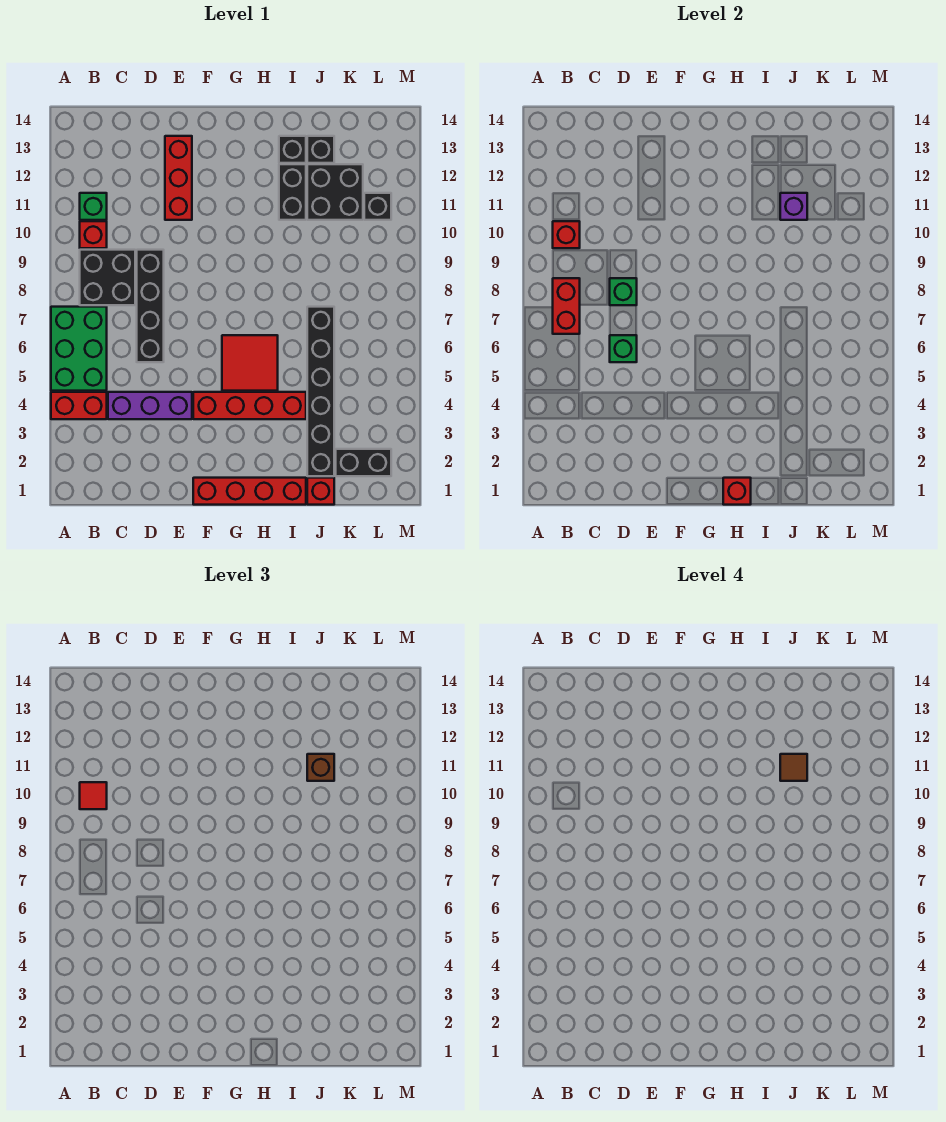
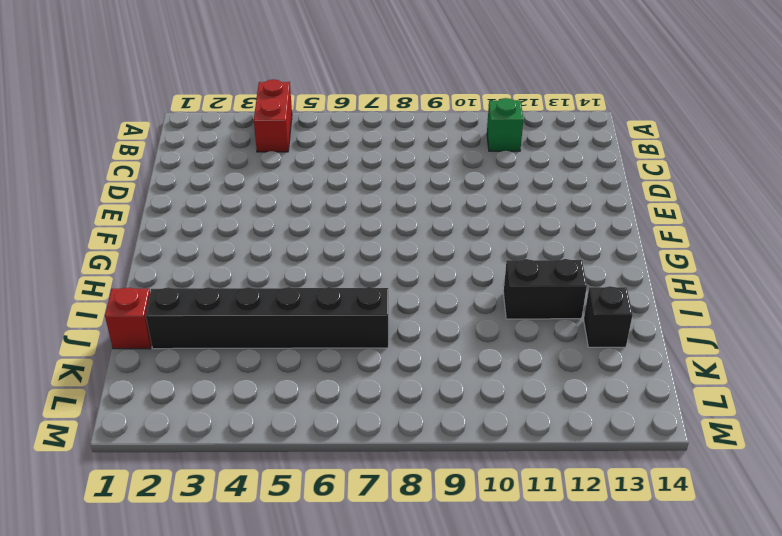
none -> green 2x3 brick [51,307,107,391]
none -> black 2x2 brick [80,250,135,305]
none -> red 1x1 brick [80,221,107,248]

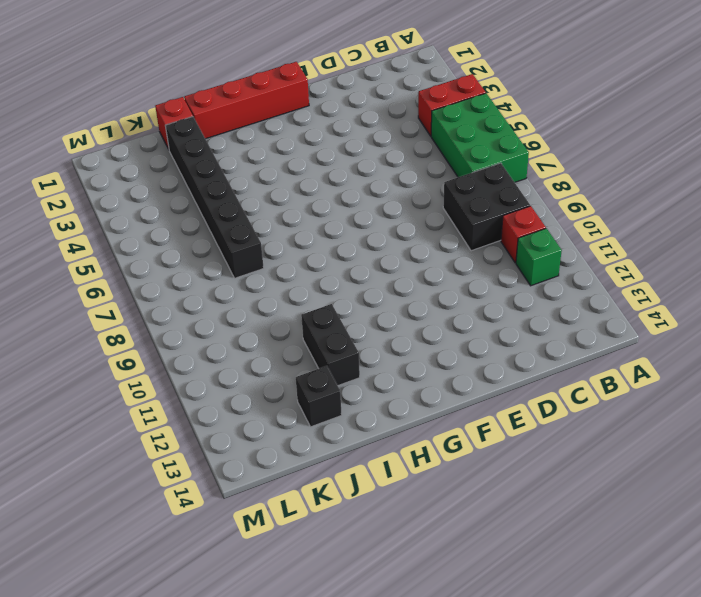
none -> purple 1x3 brick [108,392,192,419]
none -> black 1x4 brick [137,250,164,362]
none -> red 1x3 brick [165,136,192,220]

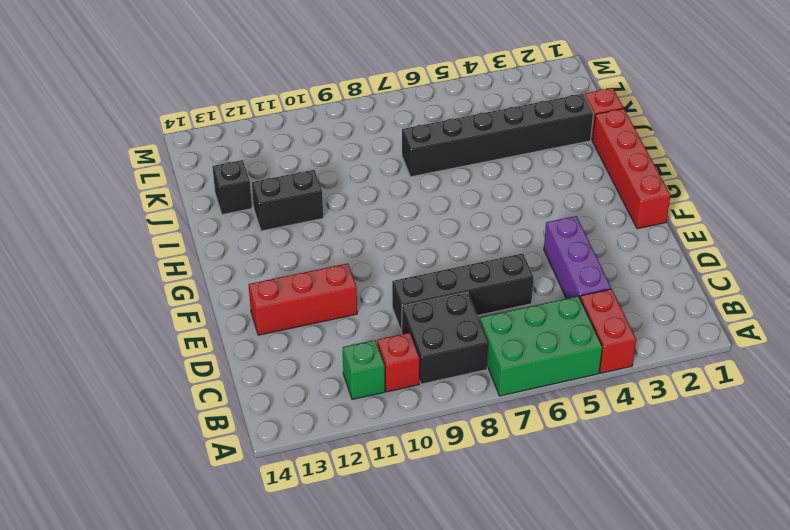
none -> red 1x4 brick [193,392,306,419]
none -> red 2x2 tile [222,335,278,391]
none -> black 1x1 brick [279,136,306,163]

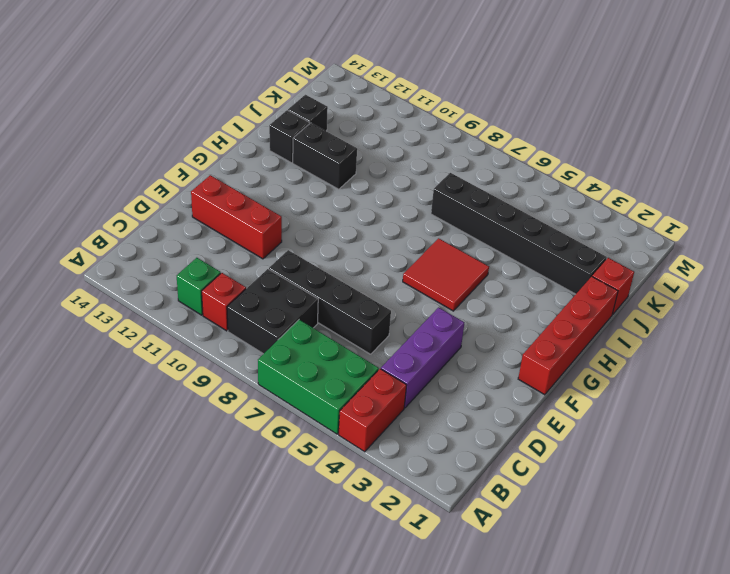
none -> red 1x4 brick [193,392,306,419]
none -> black 2x2 brick [307,164,363,220]
none -> black 1x2 brick [336,449,391,476]

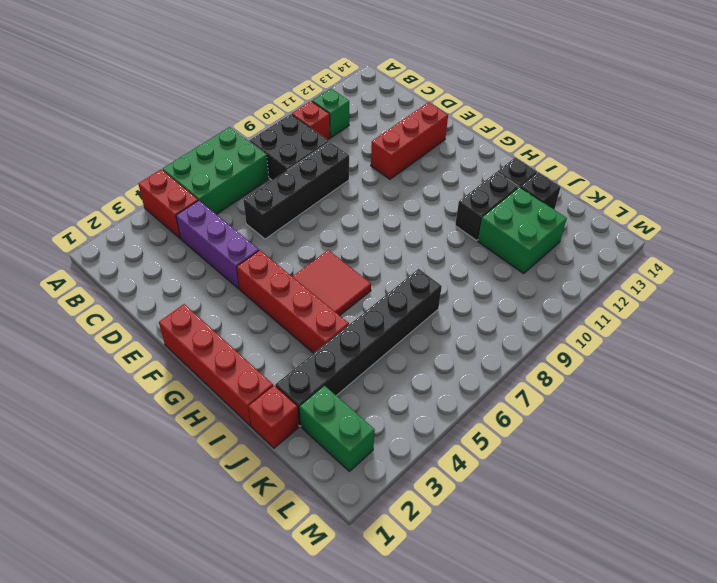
green 2x2 brick [478,187,567,274] -> black 2x2 brick [307,164,363,220]
green 1x2 brick [300,386,375,471] -> black 1x2 brick [336,449,391,476]
none -> black 1x1 brick [364,193,391,220]
none -> red 1x2 brick [553,278,580,334]
none -> red 1x1 brick [553,221,580,248]

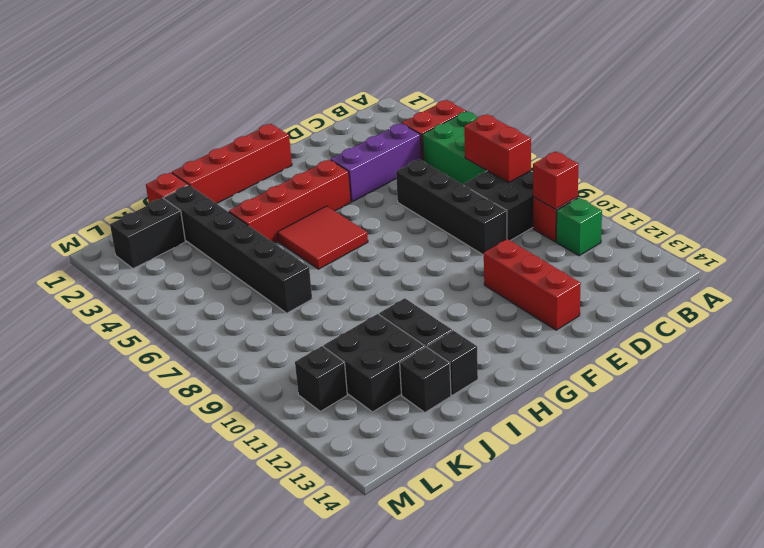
none -> green 1x1 brick [610,335,637,362]
none -> green 1x1 brick [610,278,637,305]
none -> red 1x1 brick [723,478,751,505]

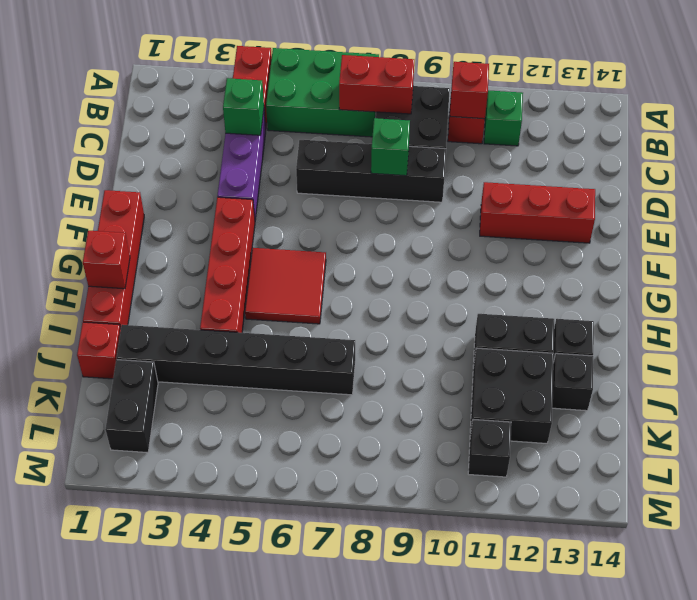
green 1x1 brick [223,78,264,135] -> green 1x1 brick moved to [610,335,637,362]
none -> purple 1x1 brick [780,193,807,220]
none -> red 1x1 tile [80,782,107,809]
none -> brown 1x1 brick [307,754,334,781]

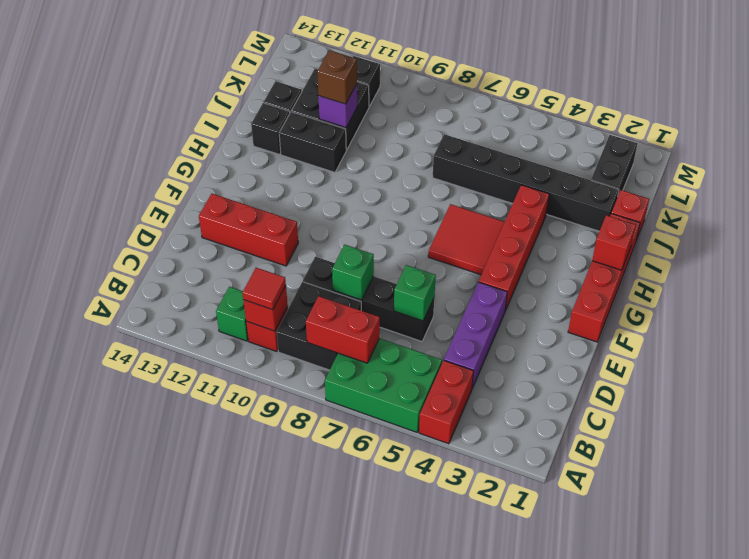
none -> brown 1x1 tile [780,754,807,781]

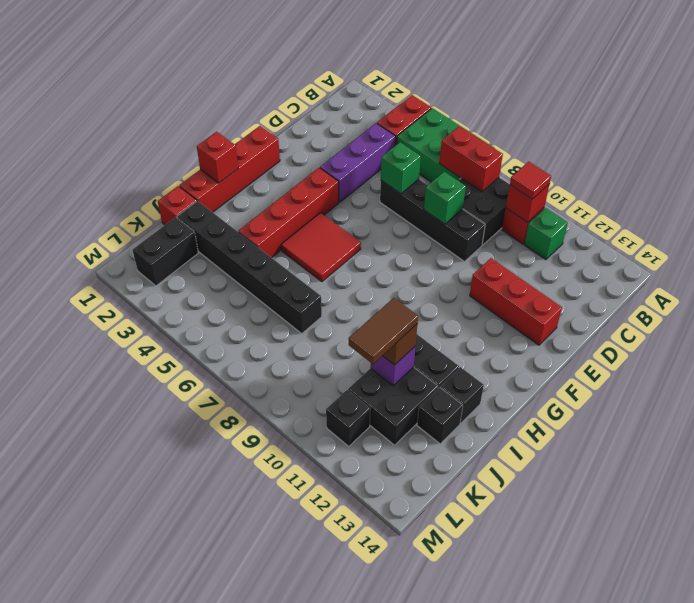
brown 1x2 tile [349,298,418,364] -> brown 1x1 tile [780,754,807,781]

